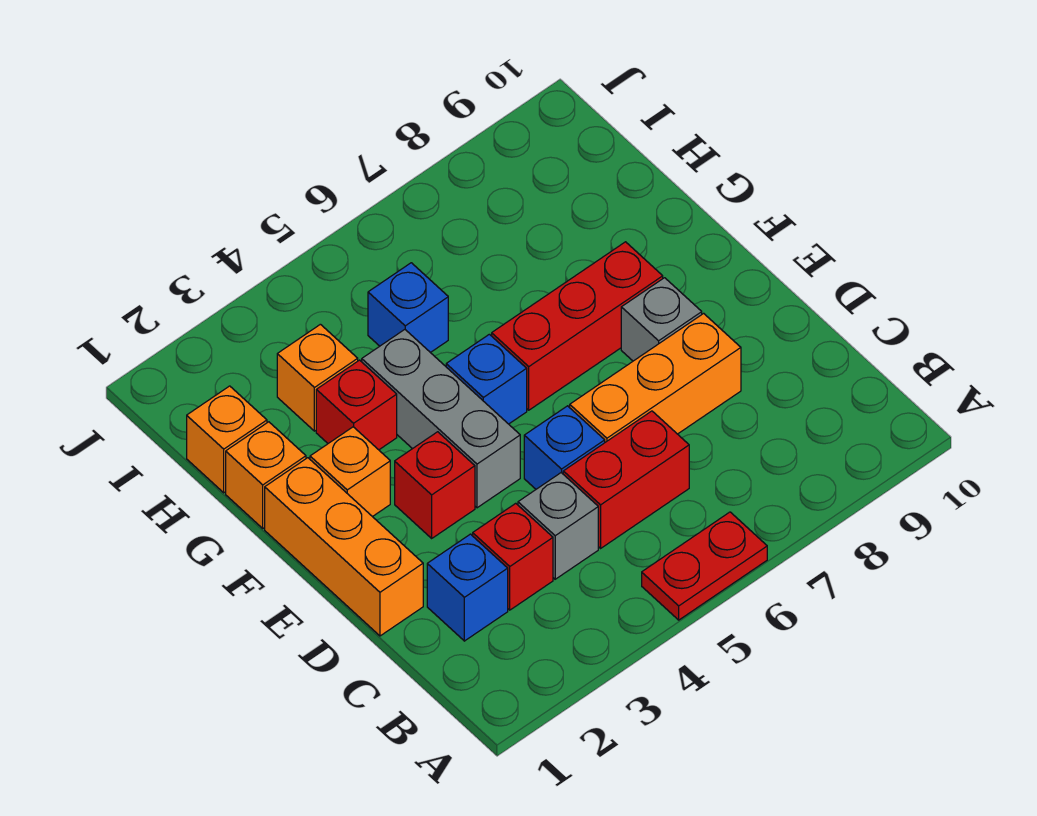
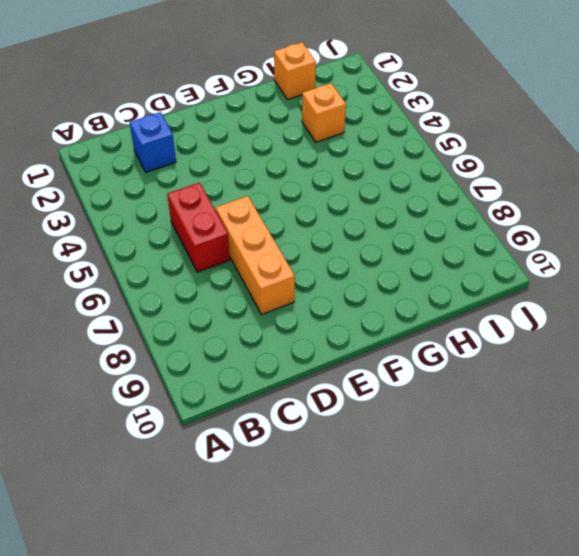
none -> red 1x2 plate [642,512,767,620]
none -> red 1x1 brick [473,503,553,610]
none -> grey 1x1 brick [518,473,598,579]

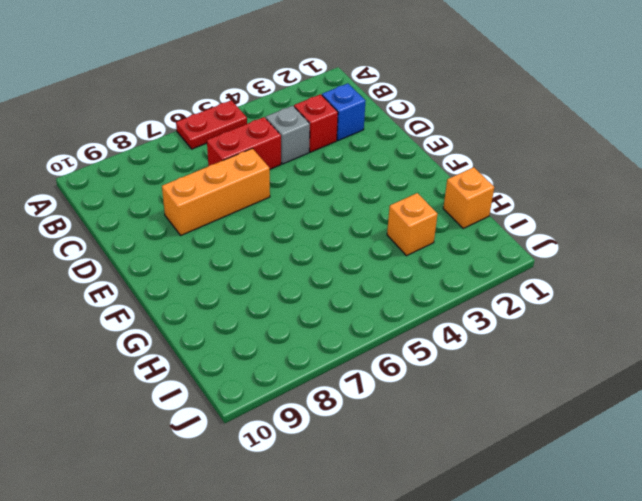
none -> orange 1x3 brick [265,458,423,636]
none -> blue 1x1 brick [524,406,605,489]
none -> red 1x1 brick [395,432,475,538]

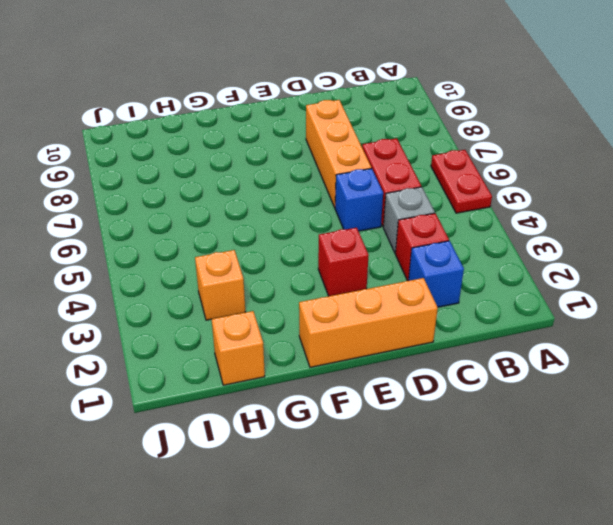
none -> grey 1x3 brick [362,330,520,508]
none -> grey 1x1 brick [621,278,702,361]
none -> orange 1x1 brick [310,427,390,517]

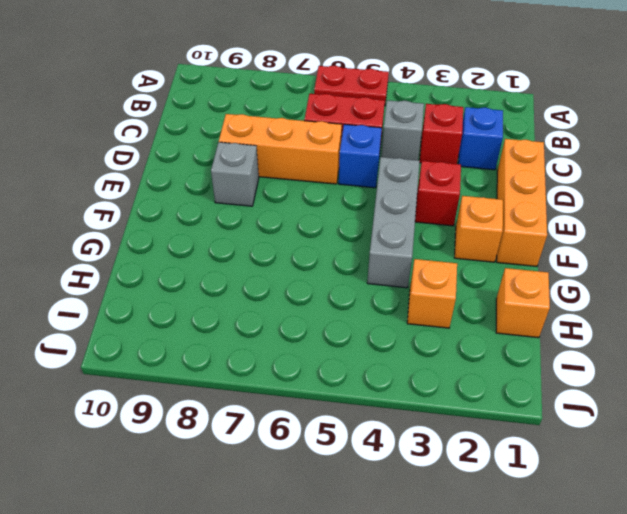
none -> blue 1x1 brick [446,334,527,424]
none -> red 1x3 brick [492,242,663,410]
none -> orange 1x1 brick [226,422,306,528]

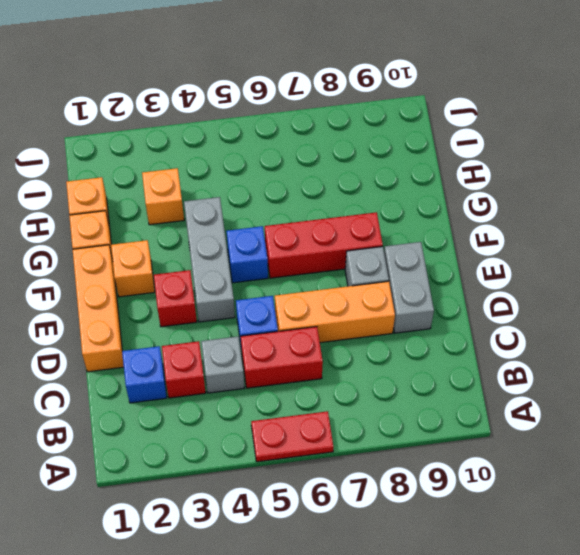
grey 1x2 brick [384,242,434,333] -> none
none -> red 1x1 brick [316,360,397,450]
none -> blue 1x1 brick [368,263,448,353]

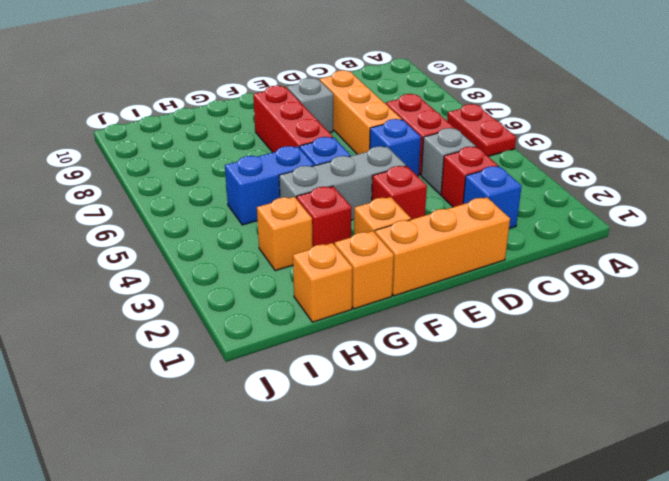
blue 1x2 brick [225,146,314,225] -> blue 1x1 brick [368,263,448,353]

